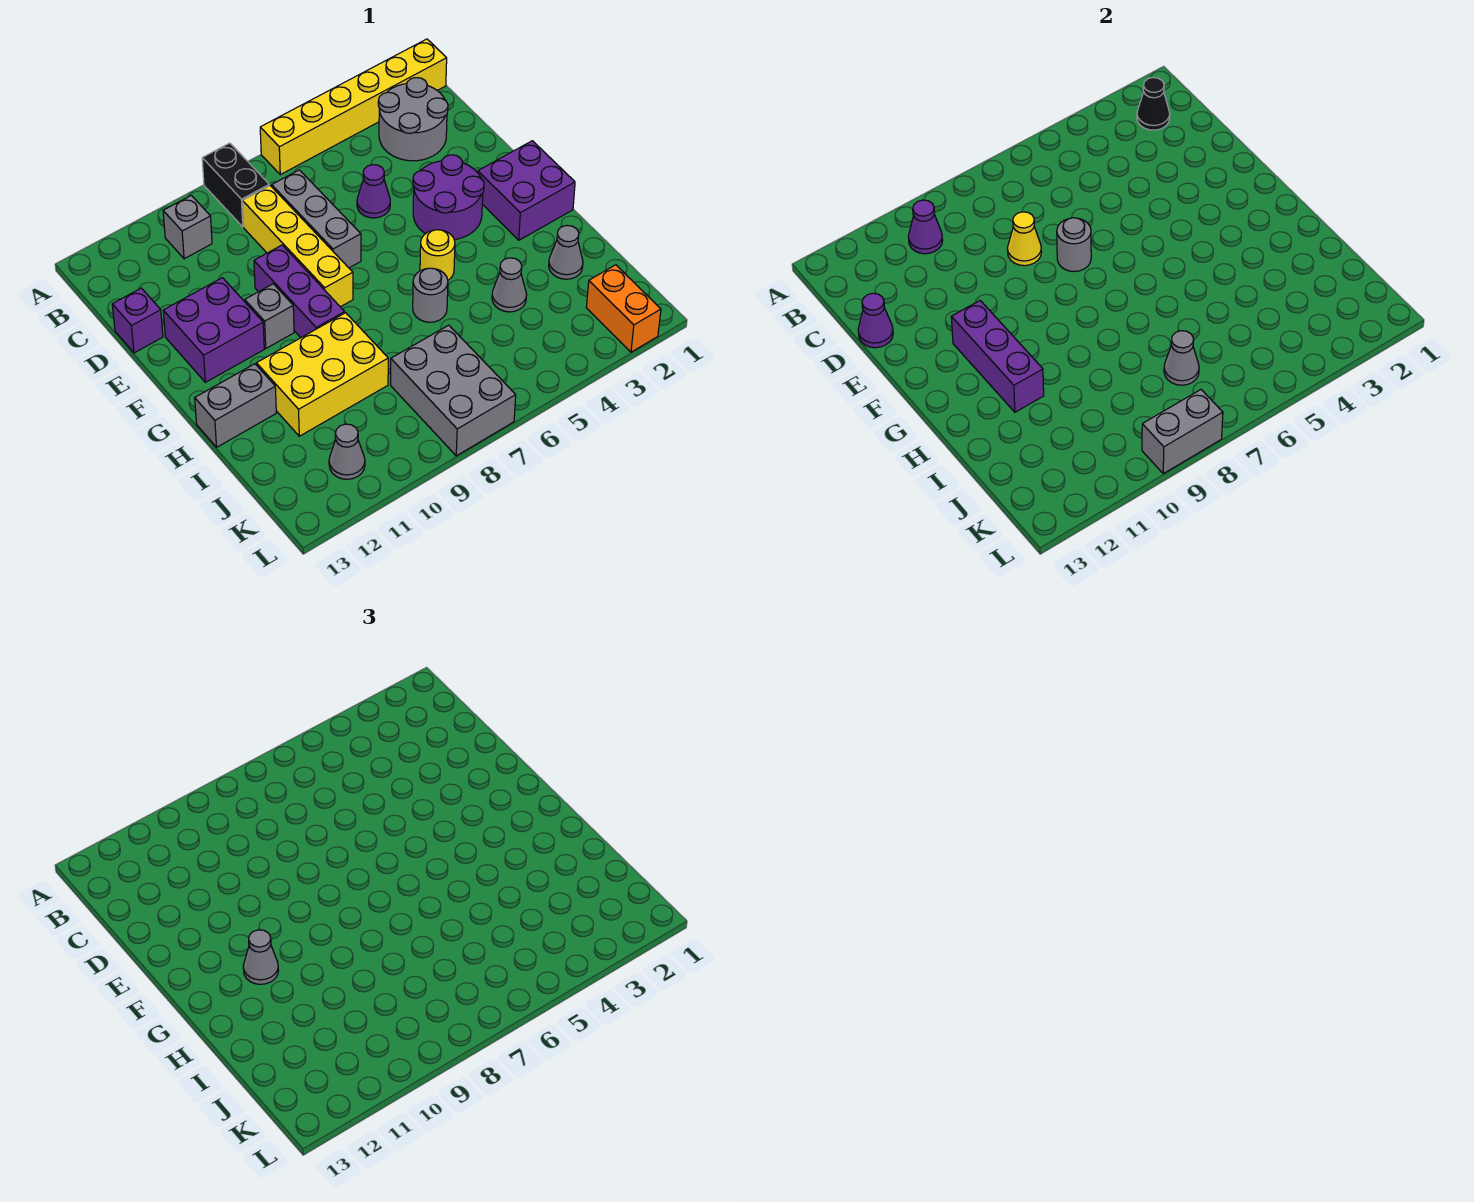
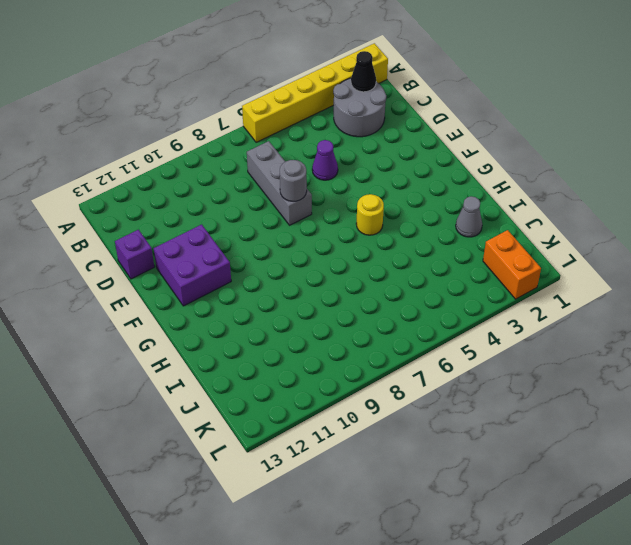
none -> black 1x2 brick [202,143,269,227]
none -> grey 1x1 brick [163,195,212,259]
none -> yellow 1x4 brick [242,186,353,307]
none -> purple 2x2 round brick [413,155,484,240]

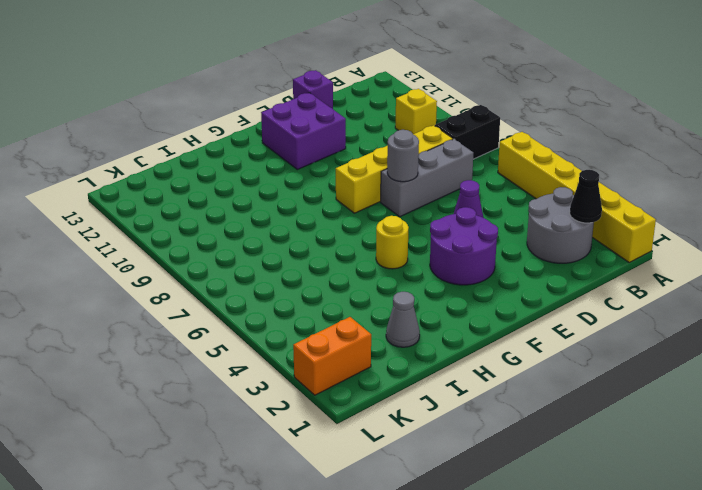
yellow 1x1 brick [395,89,437,134] -> grey 1x1 brick [163,195,212,259]
none -> purple 1x3 brick [254,245,345,337]
none -> purple 2x2 brick [478,141,575,240]
none -> grey 1x1 brick [245,284,294,348]
none -> grey 1x1 round brick [413,268,448,322]

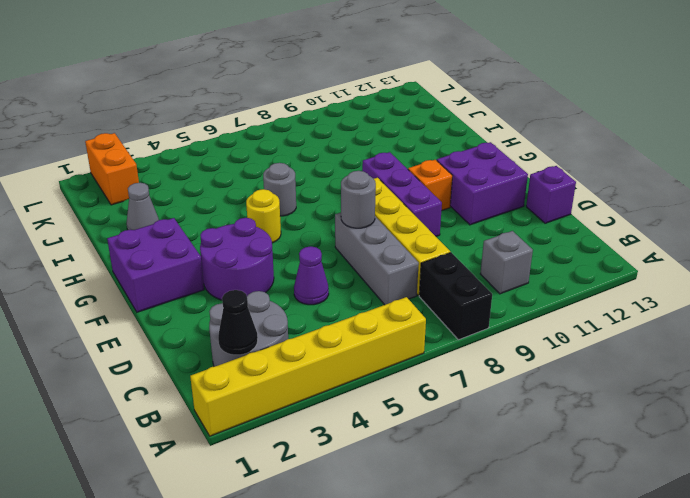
orange 1x1 brick [408,160,453,211] -> grey 1x1 brick [245,284,294,348]
none -> yellow 2x3 brick [257,313,388,436]
none -> grey 1x2 brick [195,364,276,447]
none -> grey 1x1 cone [492,258,527,312]
none -> grey 2x3 brick [391,325,516,456]

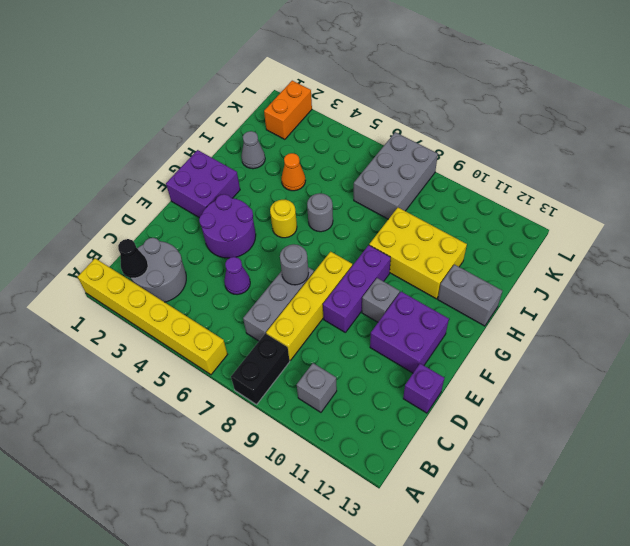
orange 1x1 cone [281,153,305,191] -> grey 1x1 cone [492,258,527,312]
none -> grey 1x1 cone [329,424,365,479]
none -> purple 1x1 cone [908,200,943,254]
none -> yellow 1x1 cone [1007,212,1041,266]
none -> purple 1x1 cone [858,293,893,348]

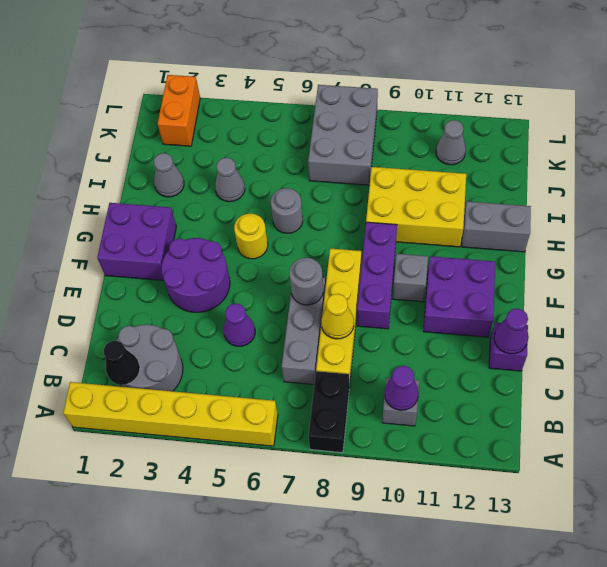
none -> purple 1x3 brick [951,301,1044,412]
none -> grey 1x1 cone [1164,331,1199,385]
none -> grey 1x2 brick [1142,390,1223,474]
none -> grey 1x1 cone [243,930,278,984]

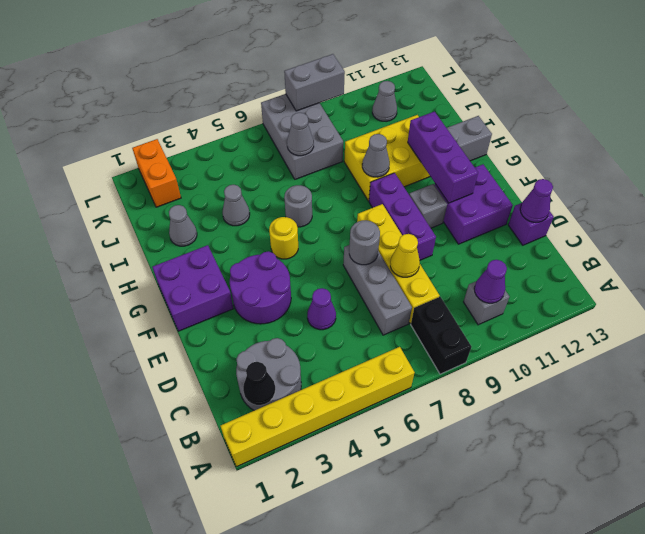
grey 1x1 cone [362,134,390,177] -> grey 1x1 cone moved to [243,930,278,984]

